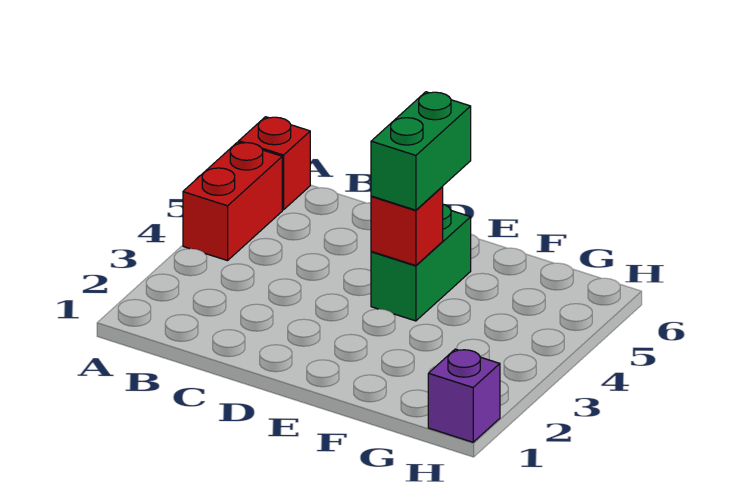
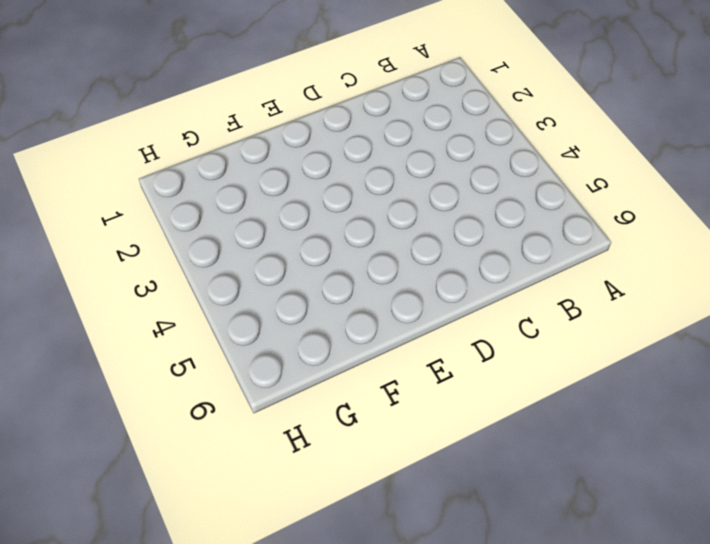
none -> red 1x2 brick [183,142,282,261]
none -> red 1x1 brick [239,117,310,210]

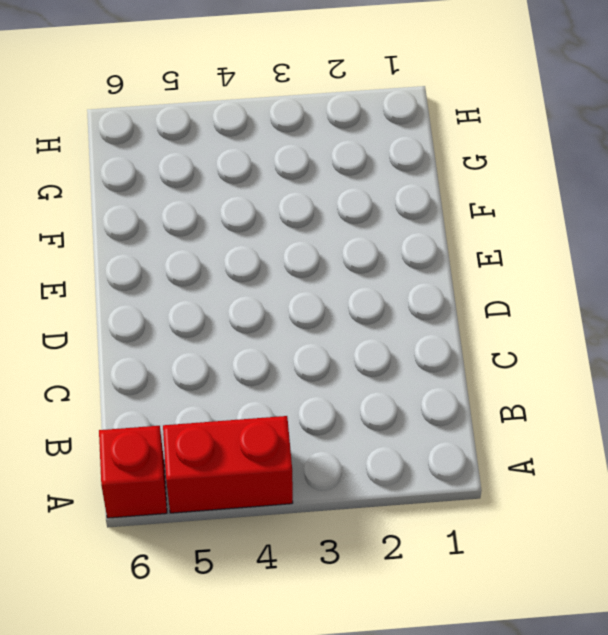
none -> green 1x2 brick [371,204,471,321]
none -> purple 1x1 brick [428,349,500,442]

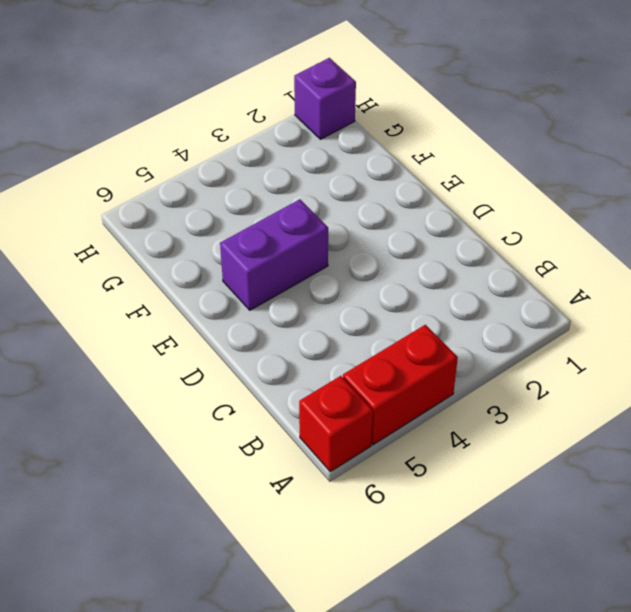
purple 1x2 brick [220,199,328,310] -> green 1x2 brick [371,204,471,321]
none -> red 1x1 brick [371,187,443,266]
none -> green 1x2 brick [371,92,471,210]

